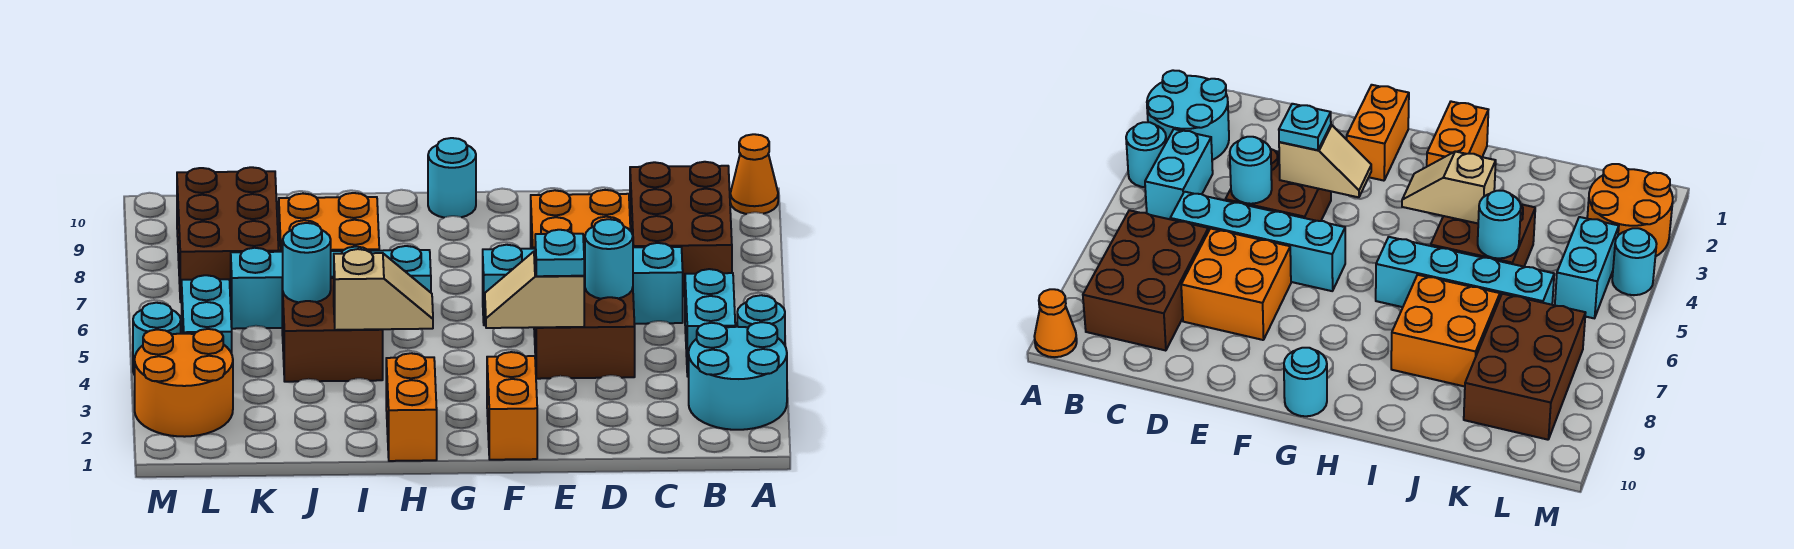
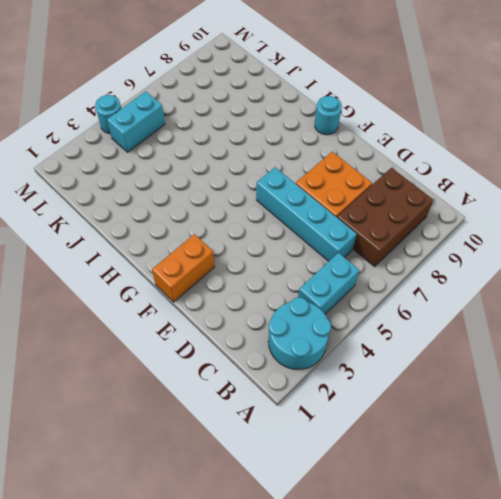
none -> cyan 1x1 round brick [737,295,785,345]
none -> orange 1x1 cone [730,134,778,214]
none -> brown 2x2 brick [534,275,635,379]

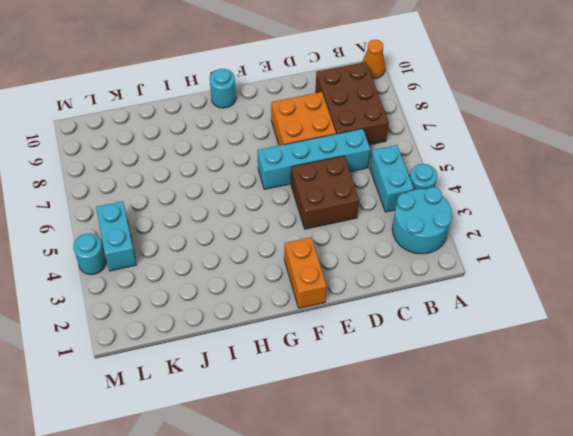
none -> orange 1x2 brick [386,353,437,461]
none -> cyan 1x4 brick [230,246,431,329]
none -> brown 2x2 brick [282,278,383,382]

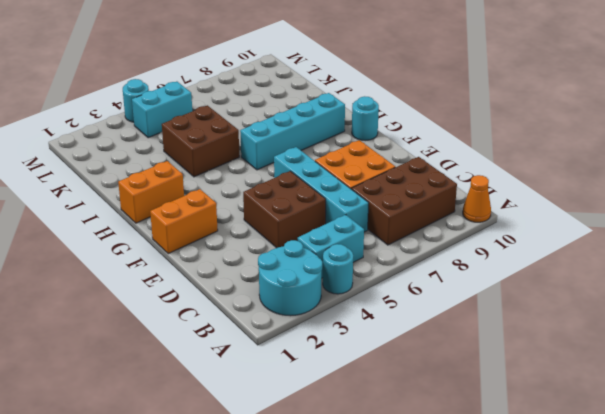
cyan 1x4 brick [240,93,345,170] -> cyan 1x4 brick turned to [230,246,431,329]
none -> orange 2x2 brick [279,193,379,252]
none -> brown 2x3 brick [177,167,279,302]
none -> orange 2x2 round brick [135,329,233,437]

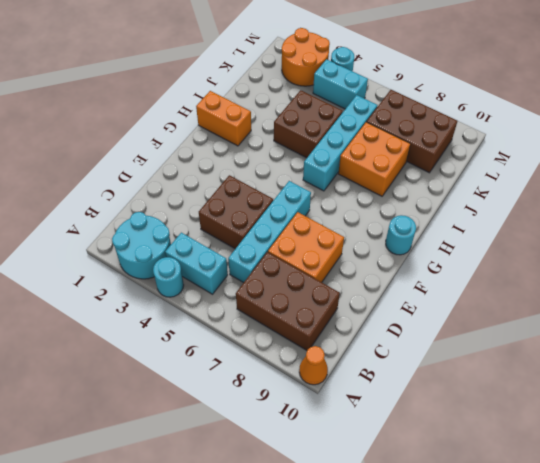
none -> orange 1x2 brick [487,352,537,460]
none -> cyan 1x1 round brick [585,219,633,299]
none -> tan 1x2 slope [485,251,584,328]

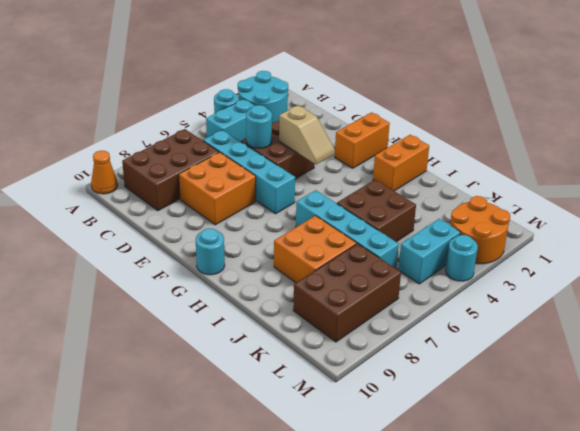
none -> tan 1x2 slope [334,249,433,330]
none -> cyan 1x1 round brick [283,223,331,302]
none -> cyan 1x1 plate [535,230,584,276]

